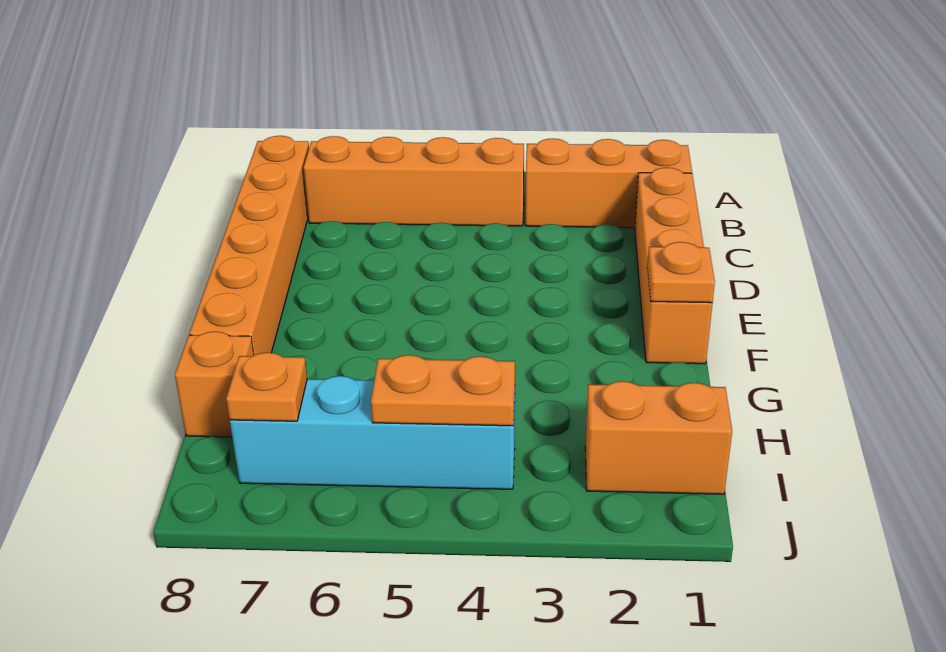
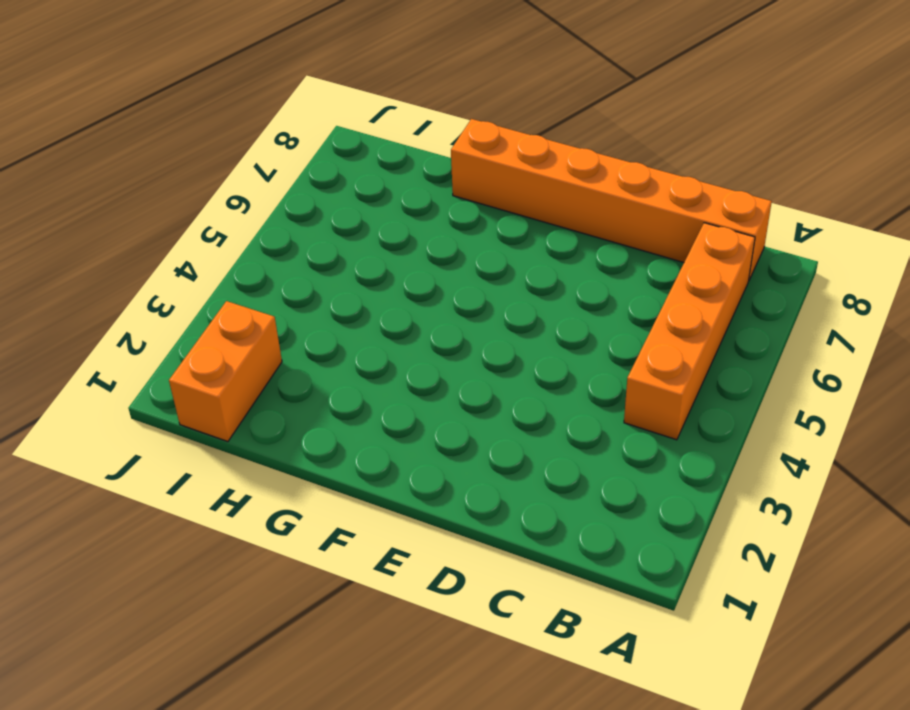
none -> orange 1x3 brick [525,139,692,228]
none -> orange 1x4 brick [635,168,712,364]

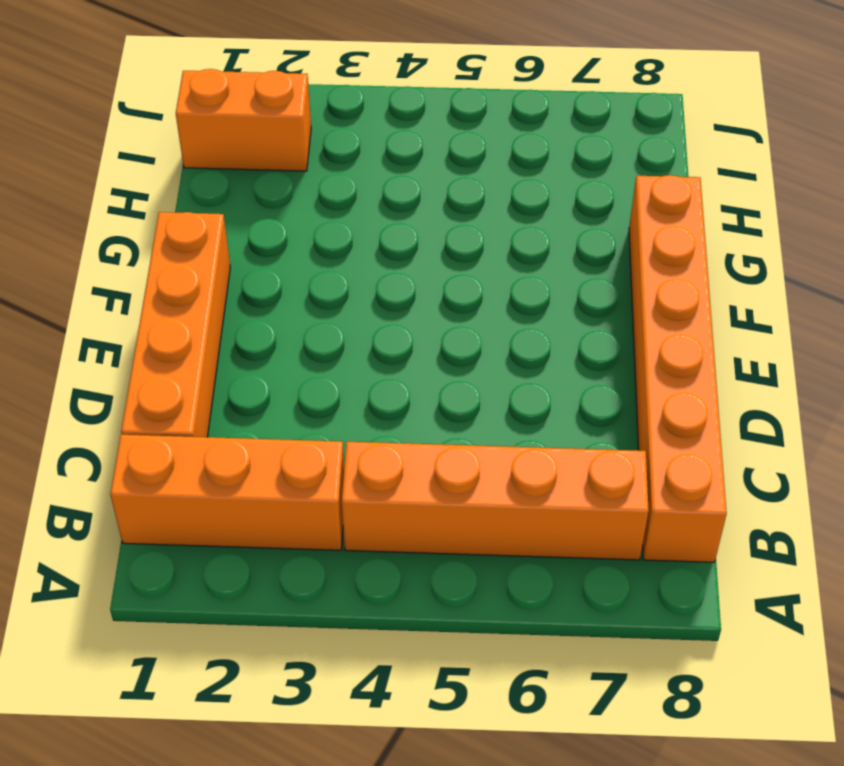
none -> orange 1x1 brick [175,331,254,437]
none -> cyan 1x4 brick [230,376,515,489]

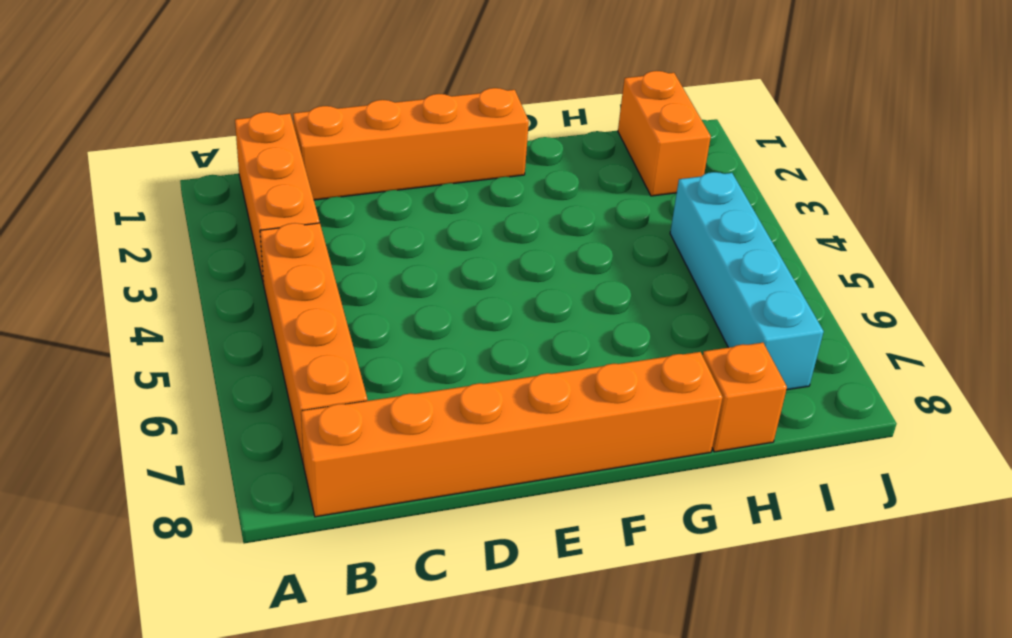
none -> orange 1x1 plate [647,242,715,303]
none -> orange 1x2 plate [371,355,515,426]

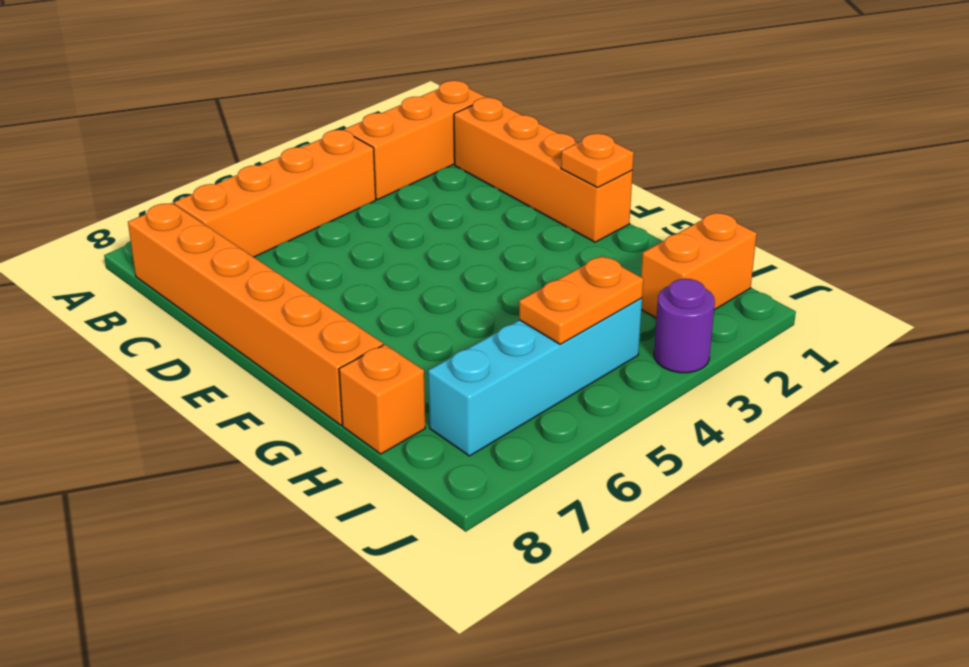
purple 1x1 round brick [654,279,715,373] -> none
none -> orange 1x1 plate [226,352,307,421]

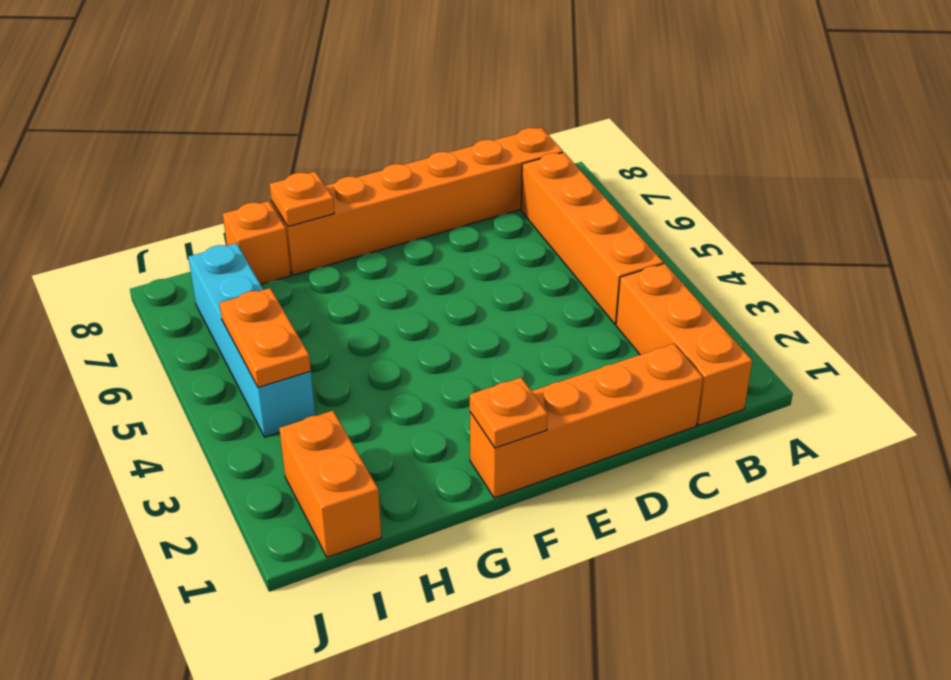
orange 1x1 plate [270,172,334,227] -> orange 1x1 plate moved to [226,352,307,421]

